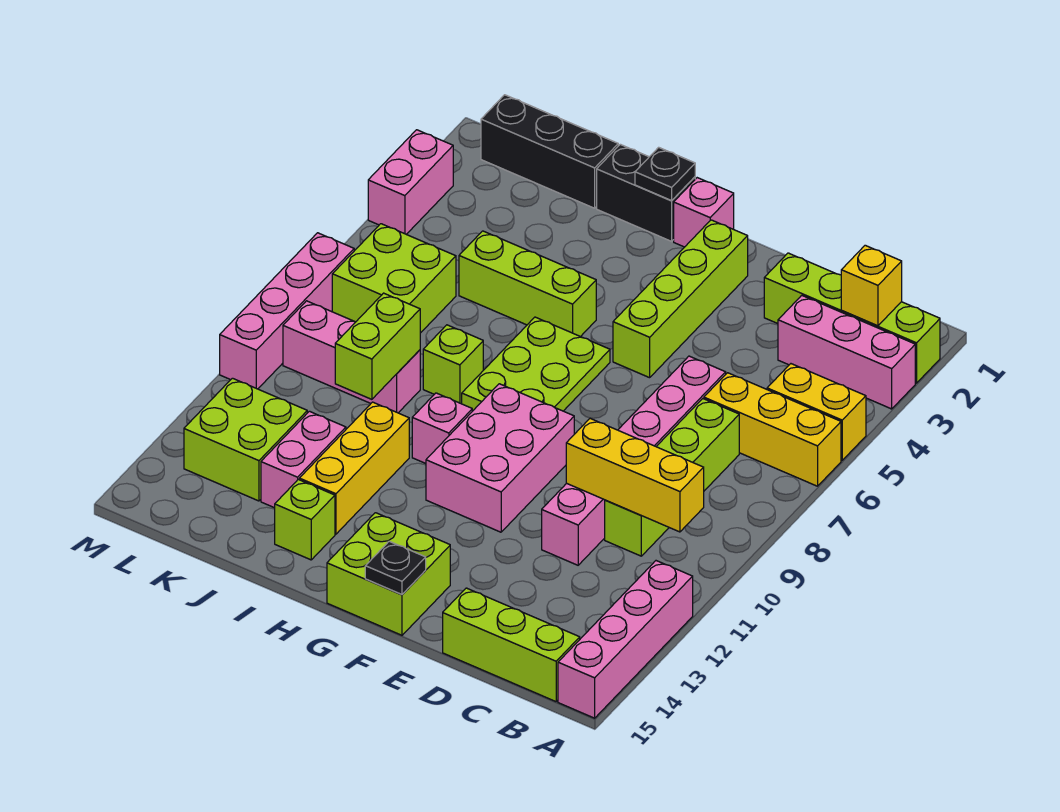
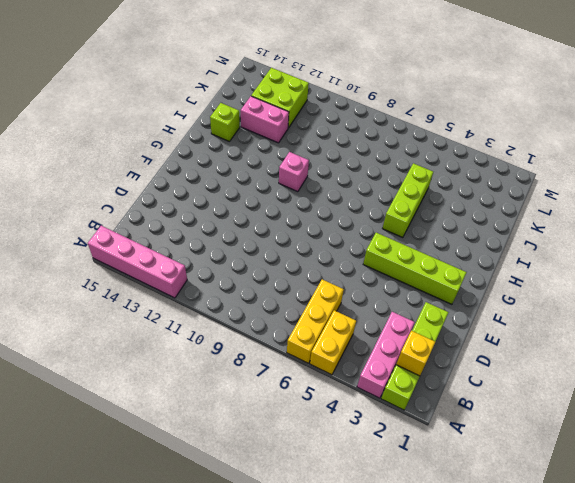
none -> lime 1x3 brick [443,588,580,702]
none -> lime 1x4 brick [605,399,739,556]
none -> pink 1x6 brick [542,356,726,565]
none -> pink 2x3 brick [426,384,574,532]

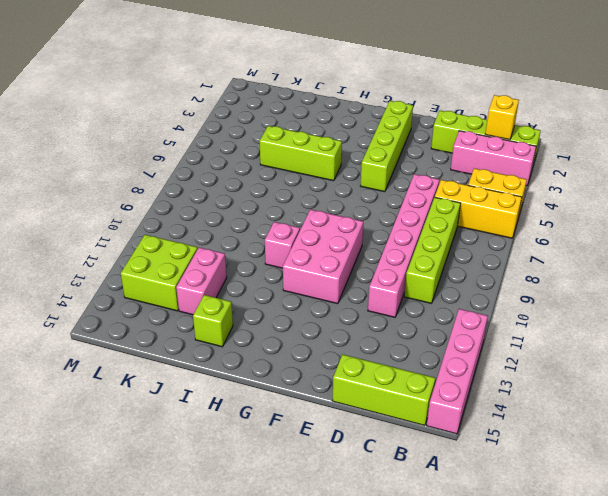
none -> lime 2x2 brick [327,513,450,635]
none -> pink 1x1 brick [674,178,734,247]
none -> lime 2x3 plate [462,317,610,411]
none -> black 1x2 brick [597,144,695,241]

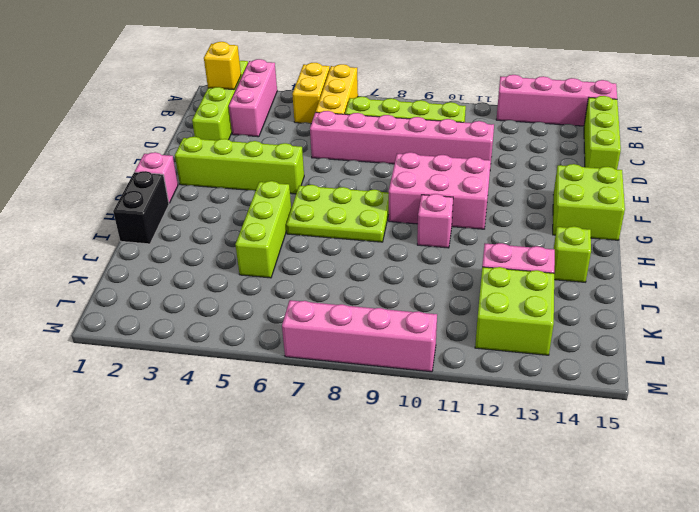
none -> lime 1x1 brick [423,325,483,404]
none -> yellow 1x3 brick [299,402,409,534]
none -> black 1x3 brick [481,95,618,208]
none -> pink 1x3 brick [283,301,420,413]

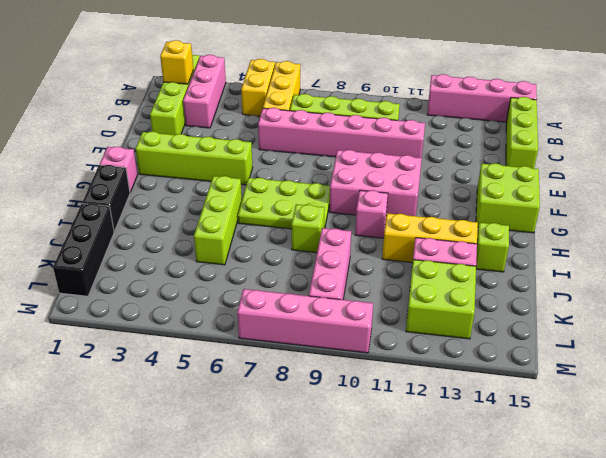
none -> lime 2x2 brick [332,224,456,333]
none -> pink 1x2 brick [368,130,453,234]
none -> yellow 1x3 brick [566,419,704,532]
none -> black 1x1 plate [365,541,426,594]

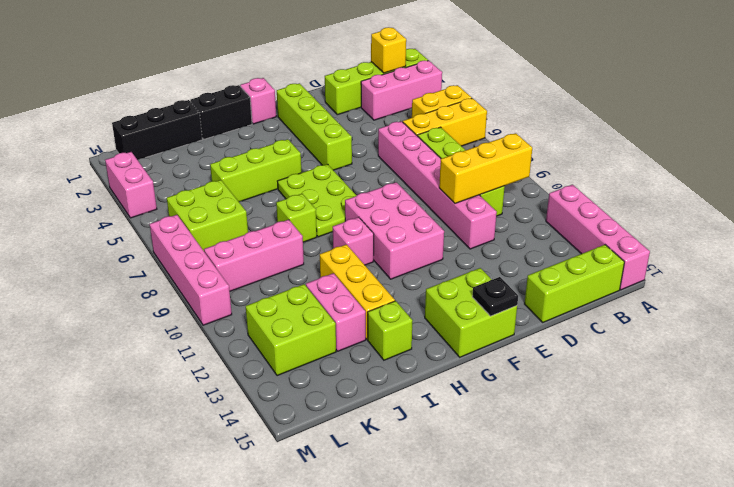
none -> black 1x1 plate [635,147,695,201]
none -> lime 1x2 brick [335,293,420,399]

